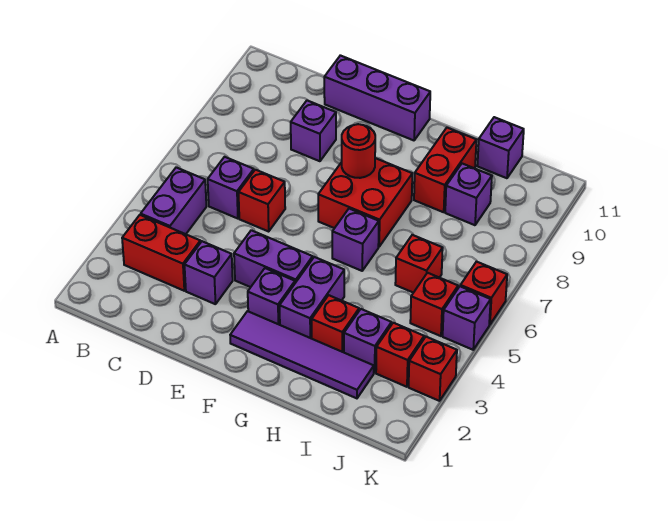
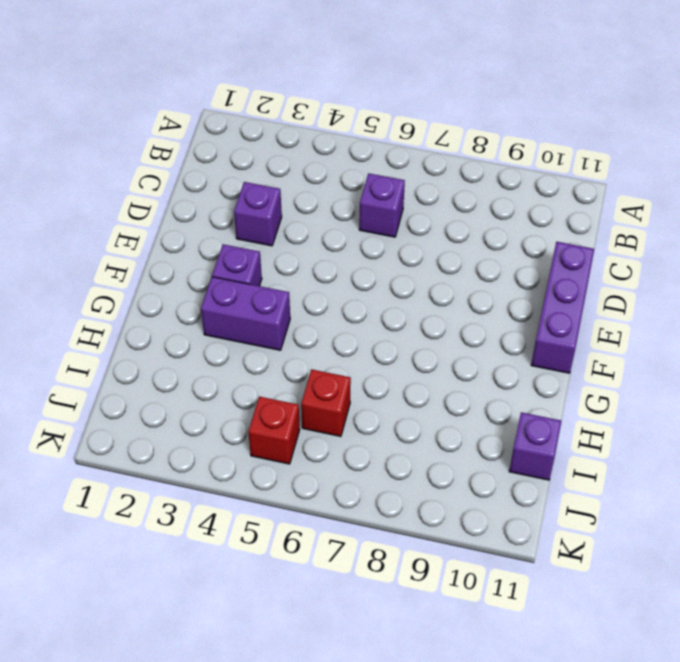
none -> red 1x2 brick [122,215,200,291]
none -> purple 1x2 brick [141,167,206,234]
none -> red 1x1 brick [239,170,285,231]

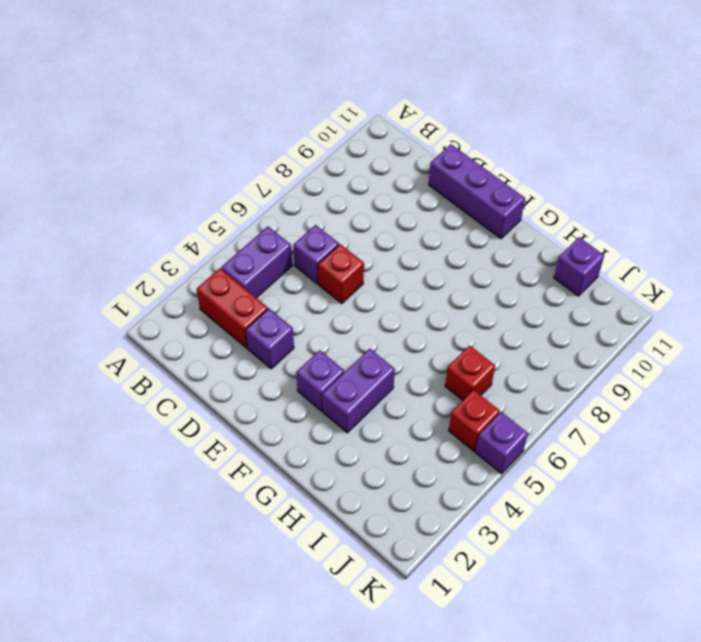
none -> purple 1x1 brick [291,101,336,161]
none -> purple 1x2 brick [234,230,313,287]
none -> purple 1x4 tile [230,311,374,398]

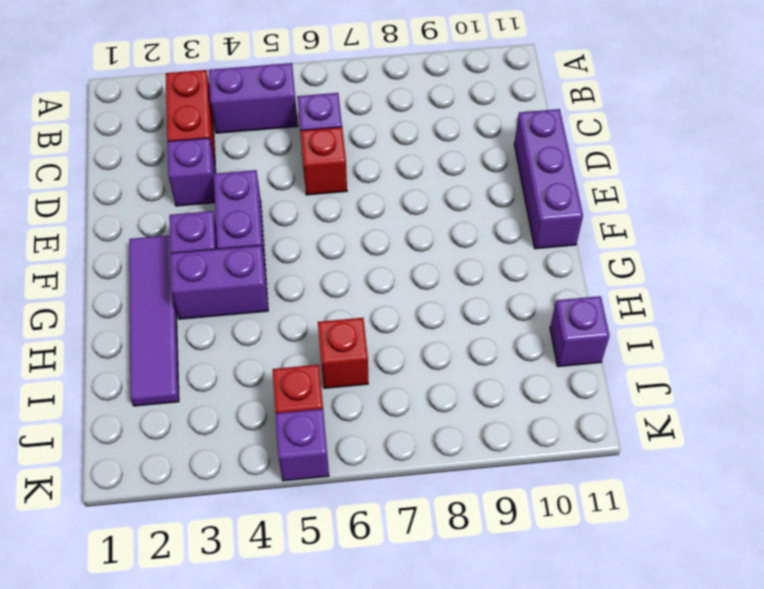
none -> purple 1x1 brick [291,101,336,161]
none -> red 2x2 brick [318,158,412,247]
none -> purple 1x1 brick [332,209,379,271]

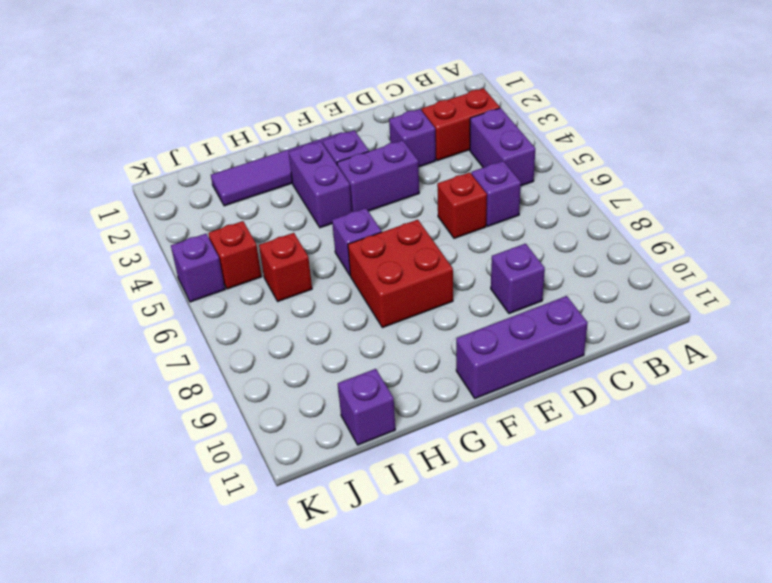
none -> red 1x1 brick [312,295,359,352]
none -> red 1x2 brick [414,128,476,212]
none -> purple 1x1 brick [344,309,392,373]

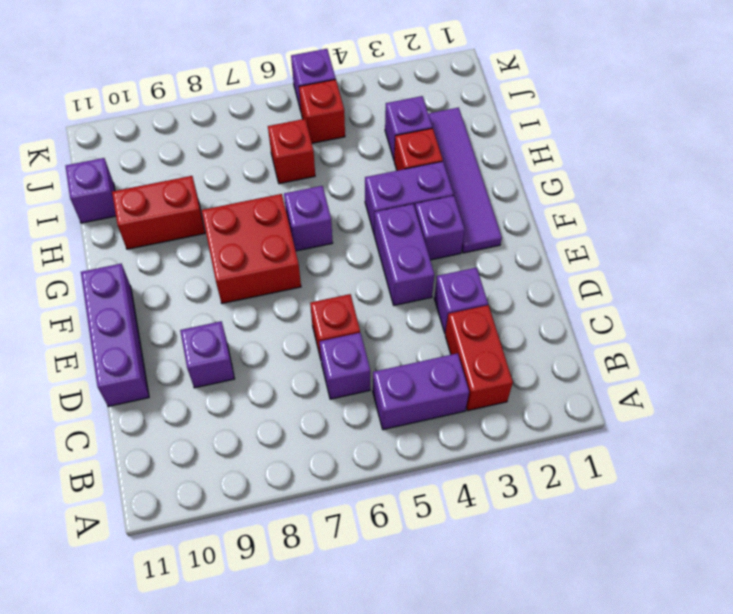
none -> purple 1x1 brick [445,164,492,225]
none -> red 1x1 brick [376,323,424,387]
none -> red 1x1 brick [409,337,457,401]

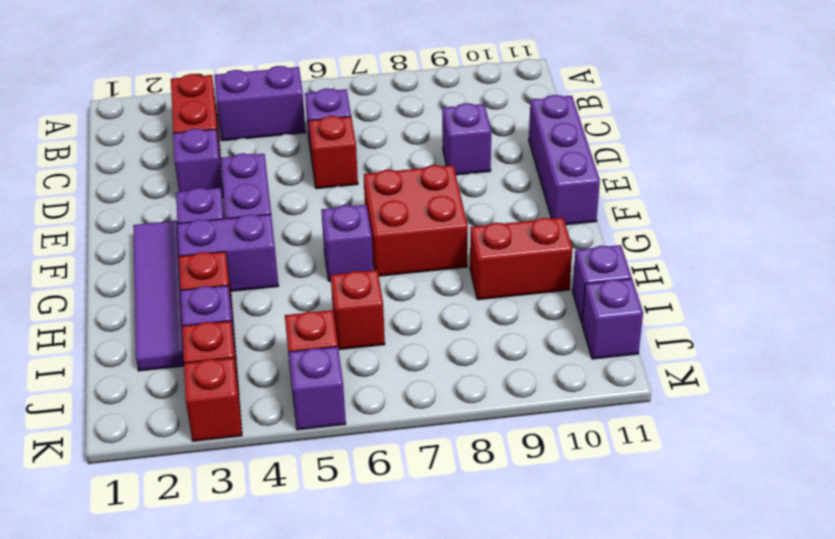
purple 1x1 brick [582,279,643,359] -> purple 1x1 brick moved to [445,164,492,225]
none -> red 1x1 brick [460,261,507,325]
none -> red 1x1 round brick [342,124,375,178]

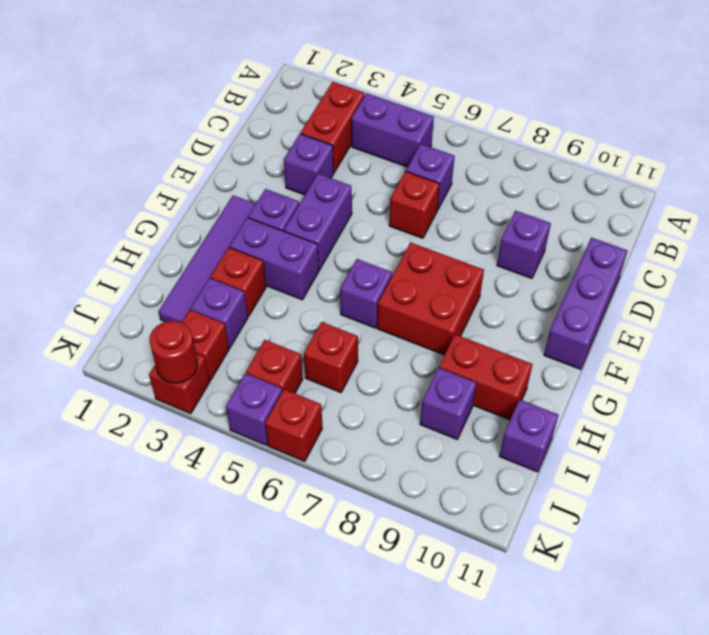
red 1x1 round brick [150,321,197,383] -> red 1x1 round brick moved to [342,124,375,178]

